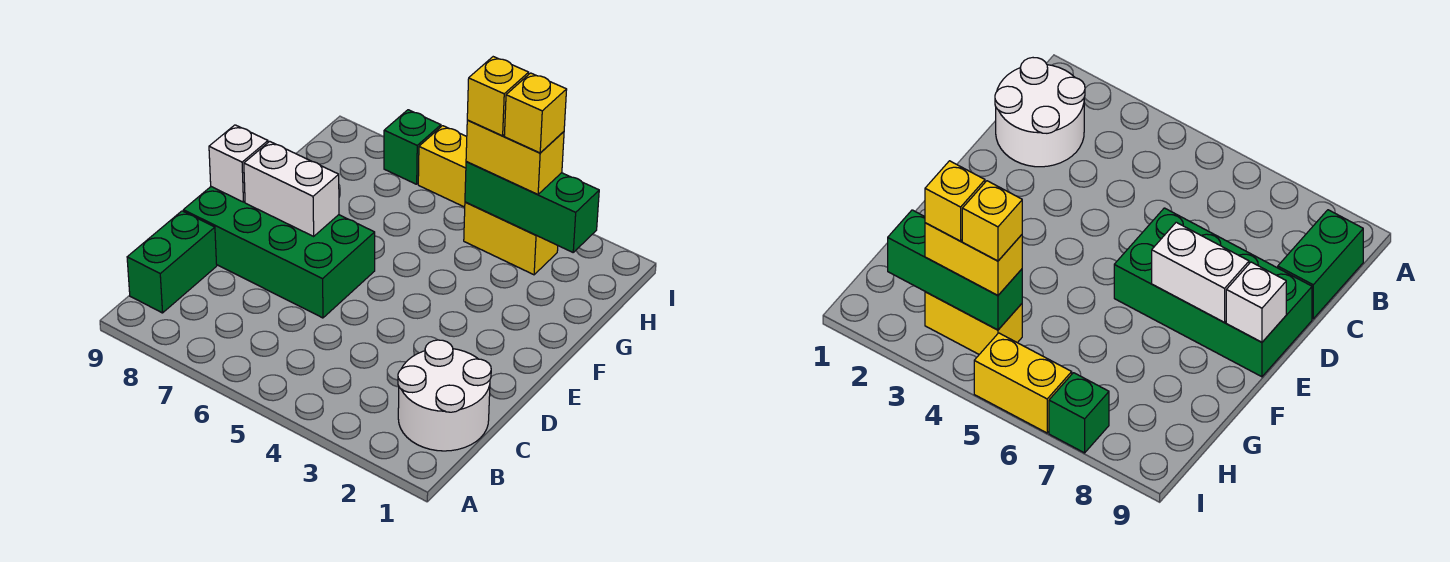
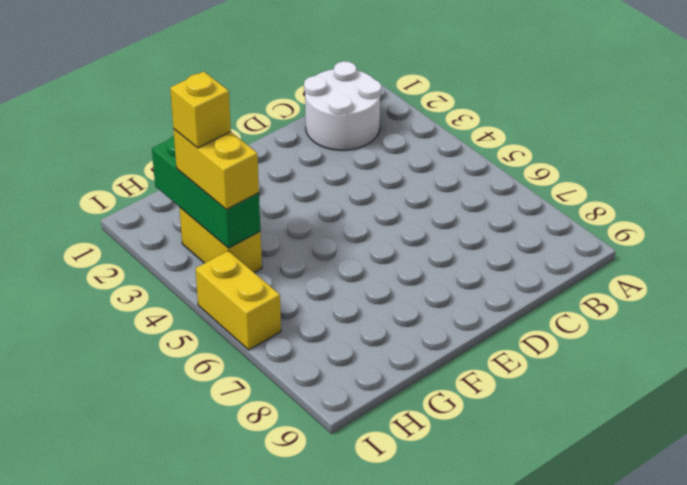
none -> green 1x2 brick [127,211,217,313]
none -> green 2x4 brick [183,187,375,318]
none -> green 1x1 brick [384,110,441,184]

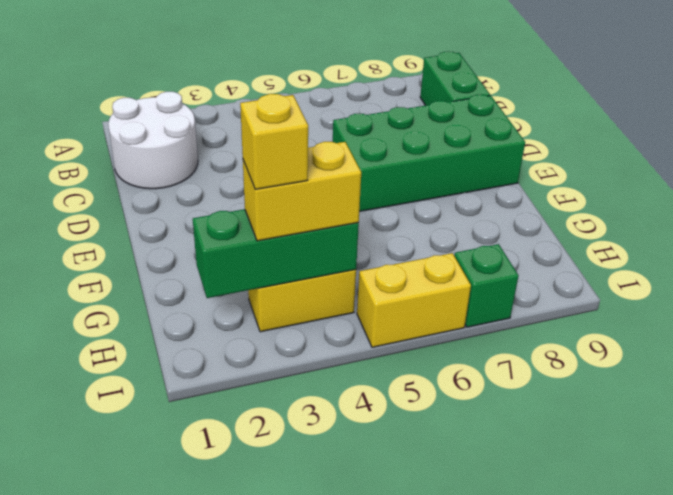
none -> white 1x2 brick [244,141,339,236]
none -> white 1x1 brick [209,125,268,202]
none -> yellow 1x1 brick [467,57,529,136]

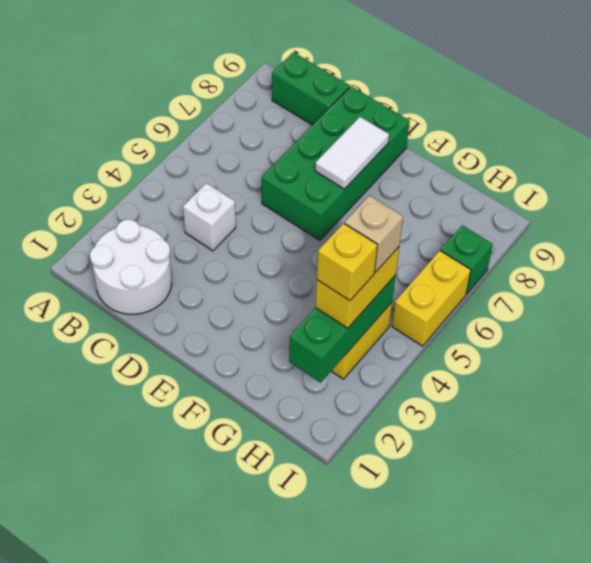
white 1x1 brick [183,183,236,251] -> white 1x1 brick moved to [209,125,268,202]
white 1x2 tile [315,117,389,189] -> white 1x2 brick [244,141,339,236]
tan 1x1 brick [345,196,403,272] -> yellow 1x1 brick [467,57,529,136]

